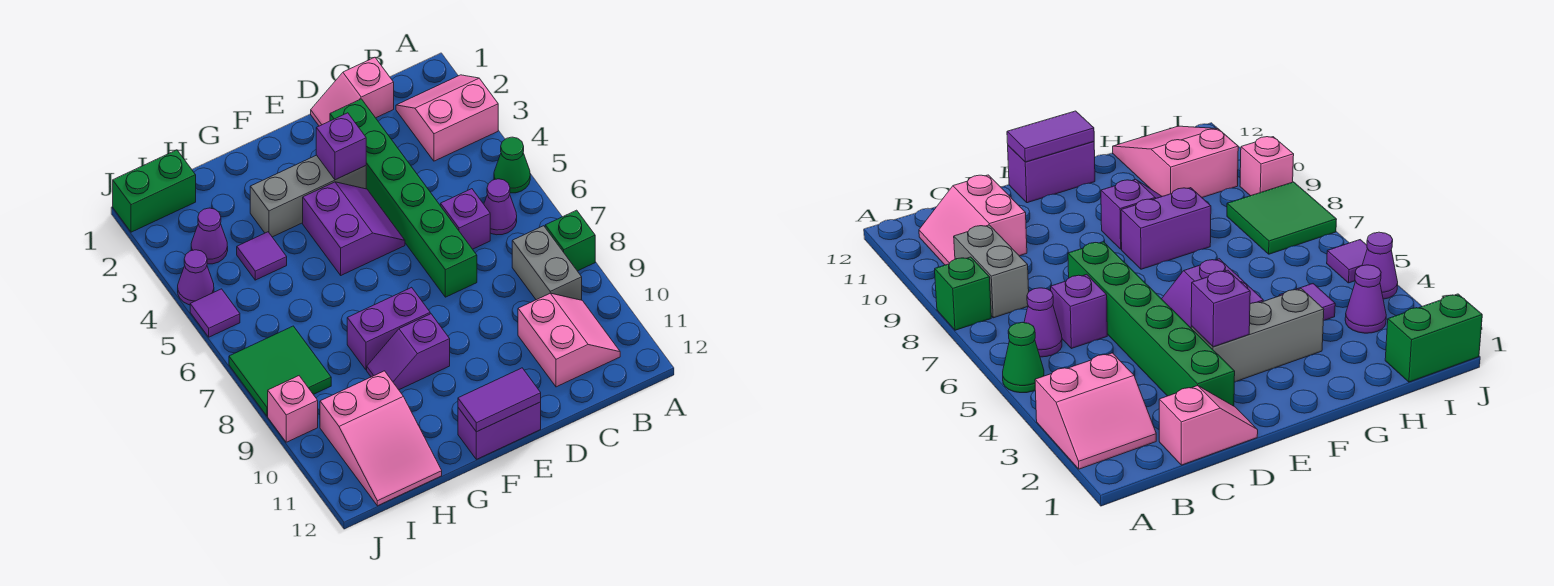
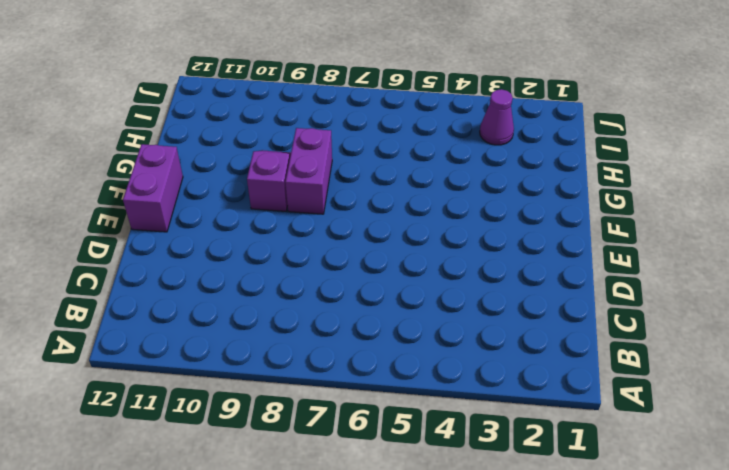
none -> pink 2x2 slope [396,75,498,161]
none -> green 1x1 cone [494,137,530,193]
none -> green 1x1 brick [545,210,595,271]

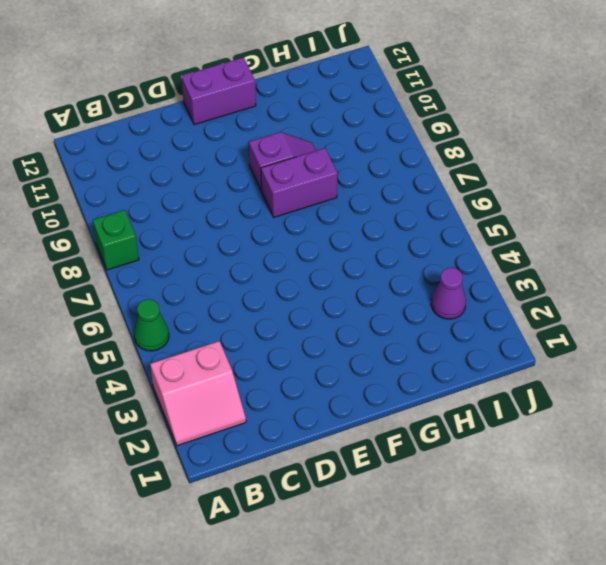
none -> purple 1x1 cone [484,179,517,235]
none -> grey 1x2 brick [512,226,582,300]
none -> pink 2x2 slope [518,293,620,387]

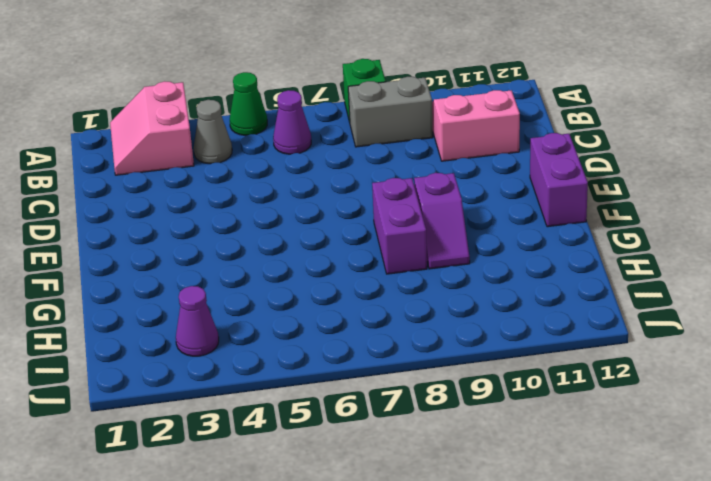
grey 1x1 cone [194,100,232,164] -> none
none -> pink 1x2 slope [311,57,394,126]
none -> purple 1x1 brick [441,189,490,249]
none -> green 1x6 brick [330,99,477,297]

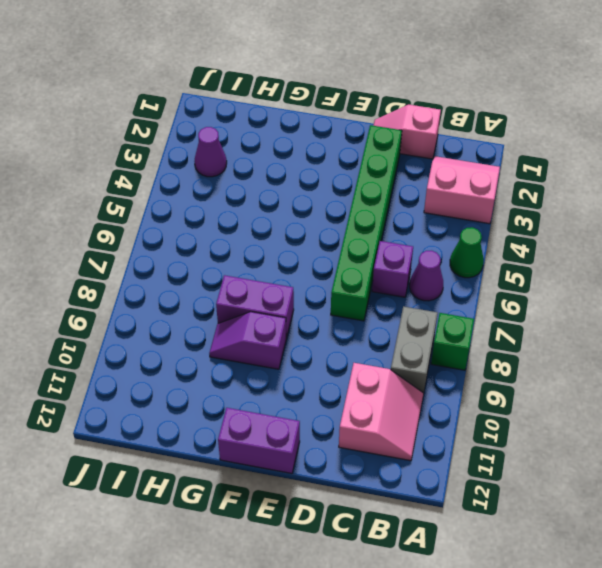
none -> grey 1x3 brick [250,155,366,237]
none -> purple 2x2 slope [303,182,405,275]
none -> purple 1x1 tile [237,232,287,280]

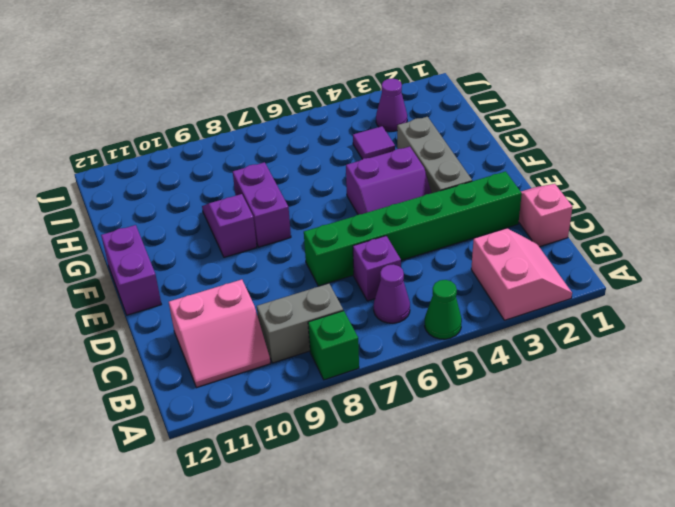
none -> pink 2x3 slope [320,371,442,506]
none -> green 1x2 brick [113,150,196,232]
none -> green 2x2 tile [229,326,331,416]

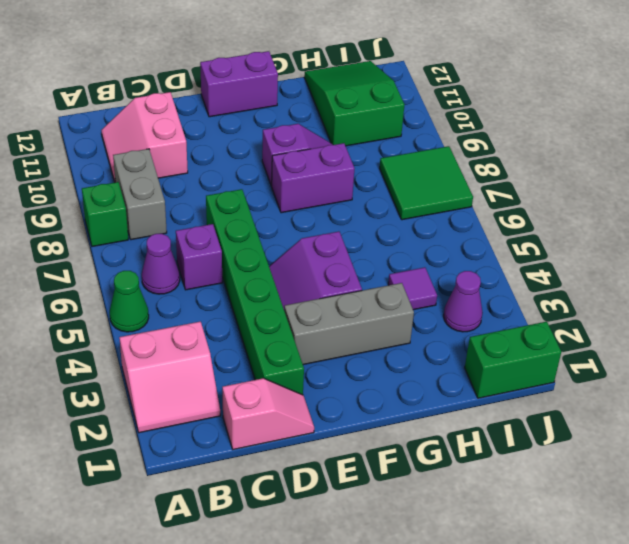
green 2x3 slope [304,61,404,146] -> pink 2x3 slope [320,371,442,506]
none -> purple 1x1 cone [178,250,214,305]
none -> purple 1x1 tile [190,289,240,337]
none -> pink 1x1 brick [268,376,318,442]

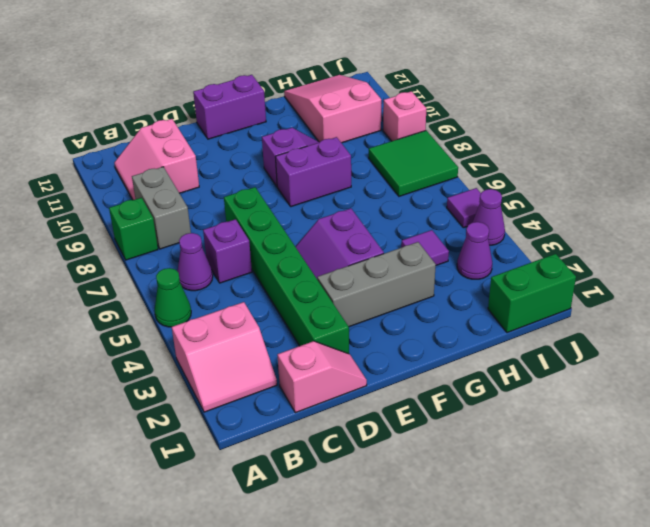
none -> purple 1x1 brick [316,113,366,180]
none -> purple 1x2 tile [458,368,541,432]

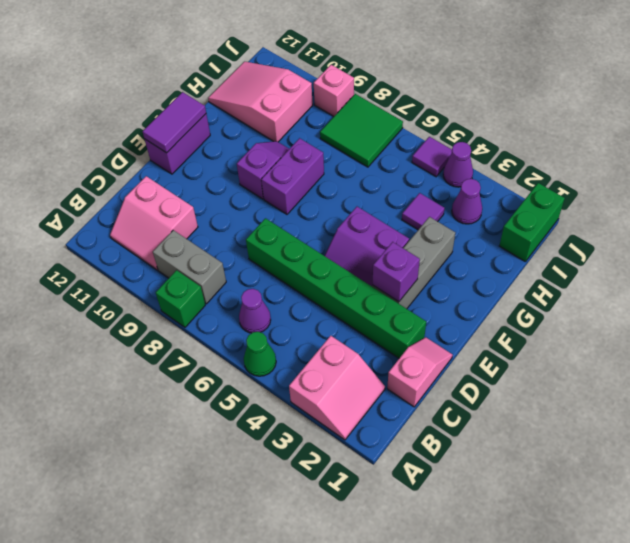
none -> purple 1x1 brick [441,189,490,249]

